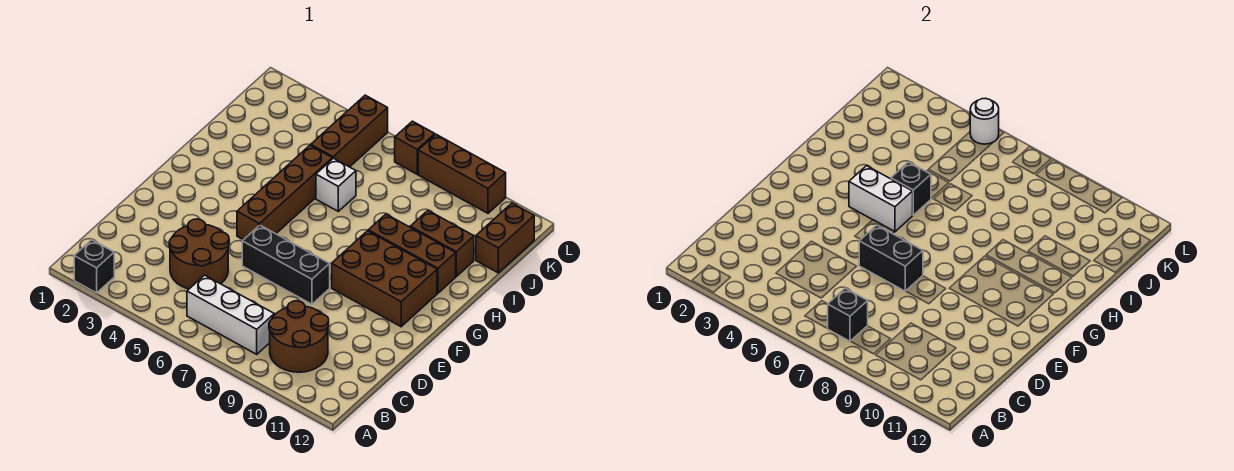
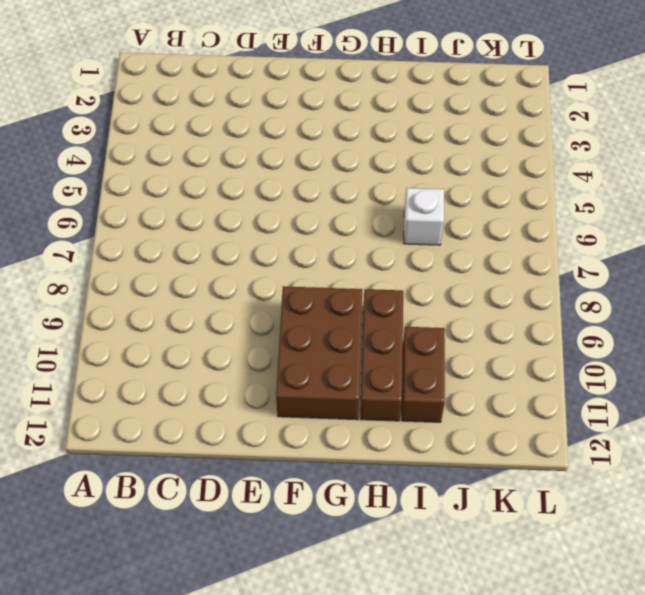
none -> black 1x1 brick [74,240,114,293]
none -> white 1x3 brick [187,275,274,354]
none -> brown 2x2 round brick [269,301,329,372]

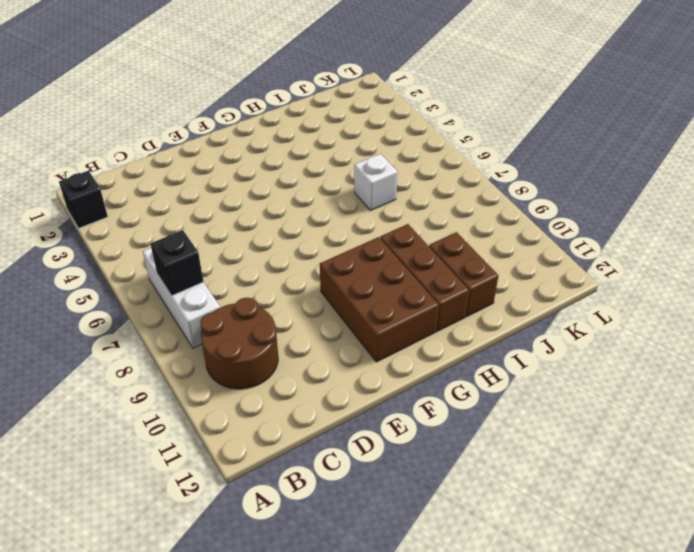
none -> brown 2x2 round brick [169,219,229,289]
none -> black 1x3 brick [242,225,330,304]
none -> brown 1x4 brick [237,145,332,240]

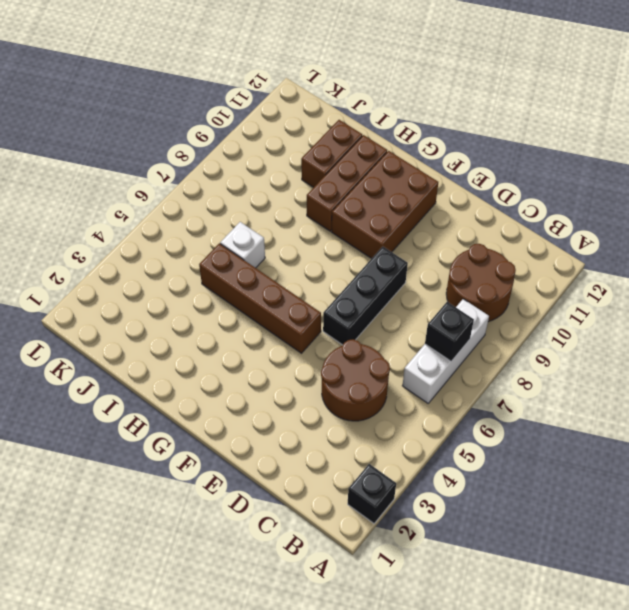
none -> brown 1x3 brick [311,95,388,167]
none -> brown 1x2 brick [476,203,534,273]
none -> brown 1x1 brick [395,121,435,174]

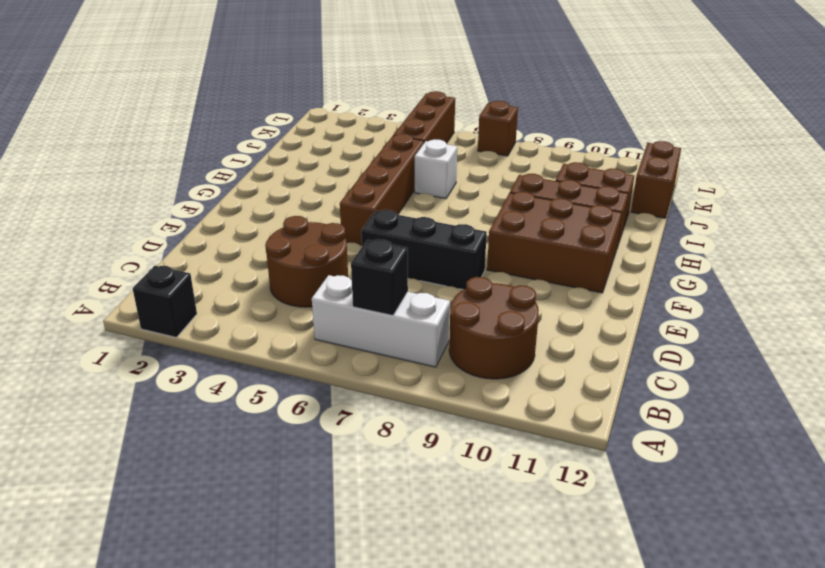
none -> brown 1x3 brick [418,134,506,213]
none -> black 1x2 brick [859,225,923,291]
none -> white 1x2 brick [849,166,913,232]

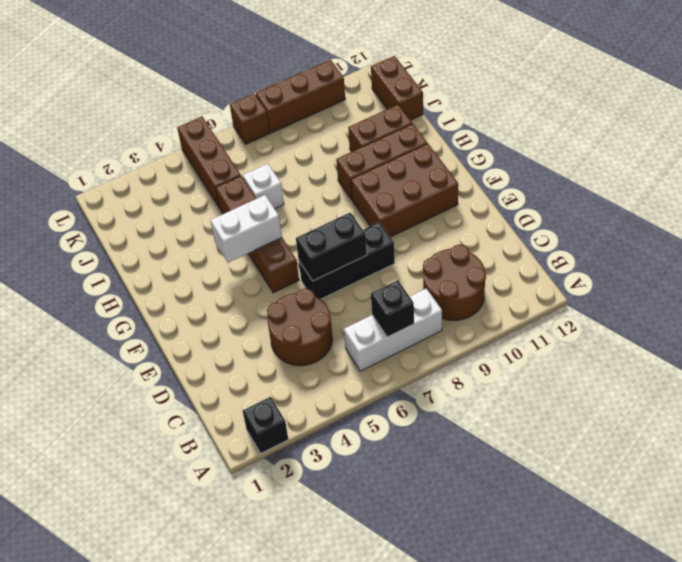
none -> black 1x1 brick [891,162,931,215]
none -> white 1x1 round brick [970,98,999,144]

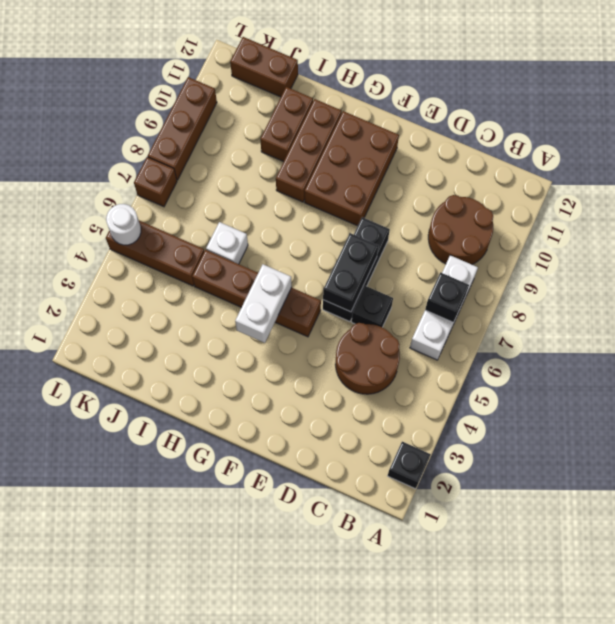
black 1x1 brick [352,286,393,327] -> black 1x1 brick moved to [891,162,931,215]

